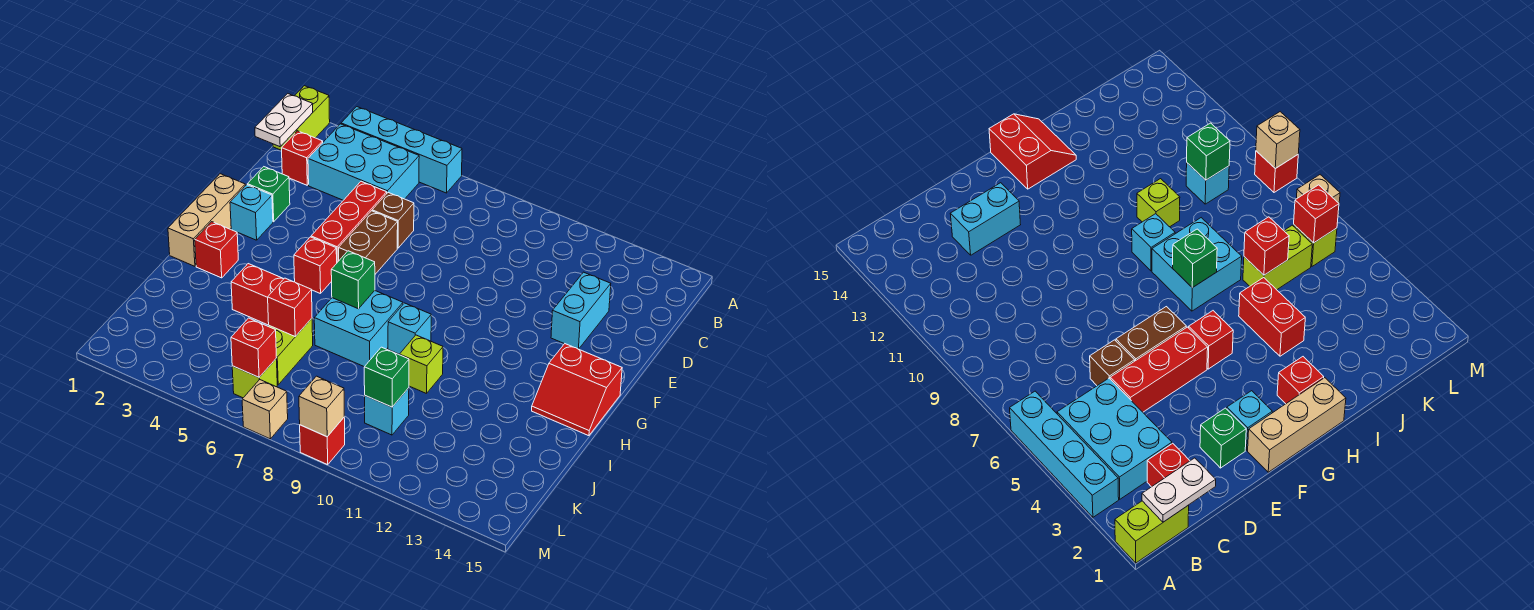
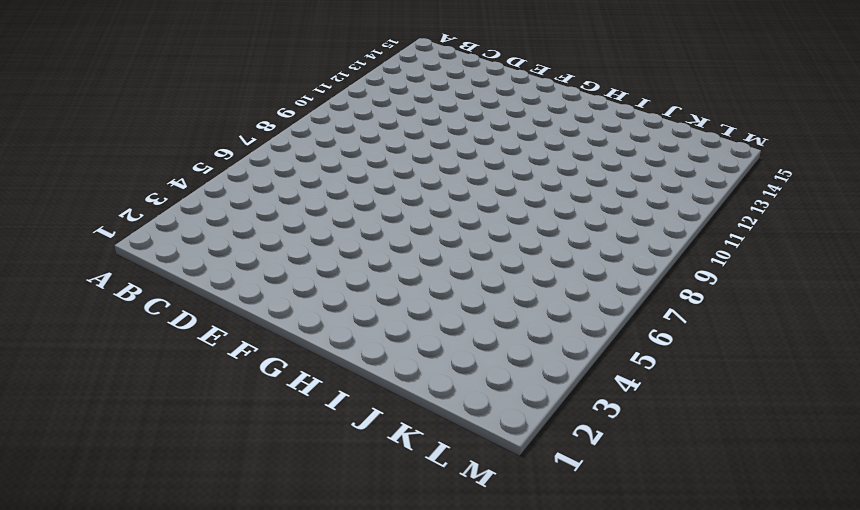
none -> lime 1x2 brick [273,86,330,150]
none -> cyan 1x4 brick [341,107,462,193]
none -> cyan 2x3 brick [308,124,419,200]

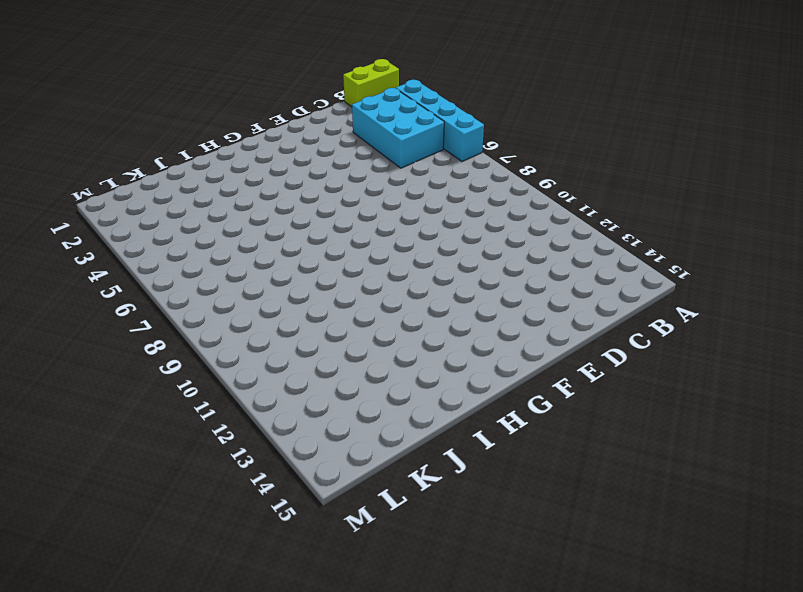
none -> red 1x1 brick [282,131,323,185]
none -> red 1x3 brick [311,181,387,262]
none -> brown 1x1 brick [372,193,414,248]

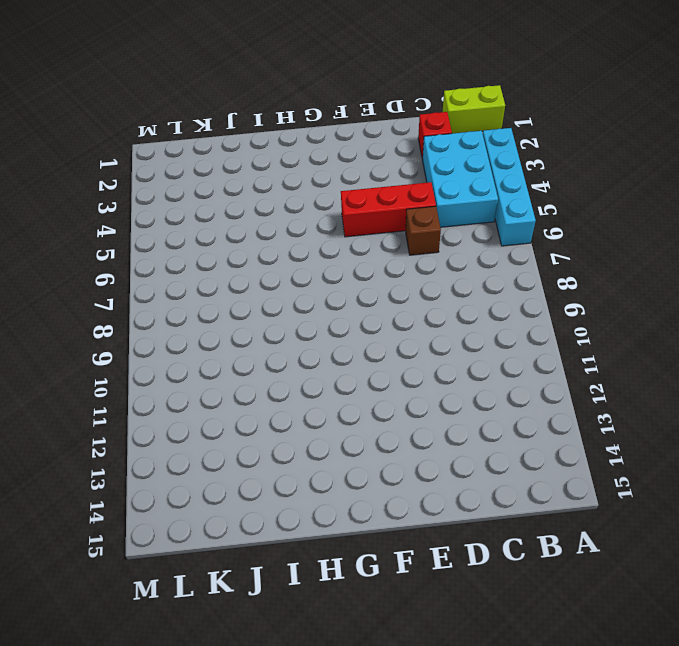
none -> cyan 1x2 brick [551,272,611,349]
none -> green 1x1 brick [247,167,290,222]
none -> brown 1x2 brick [339,211,398,274]

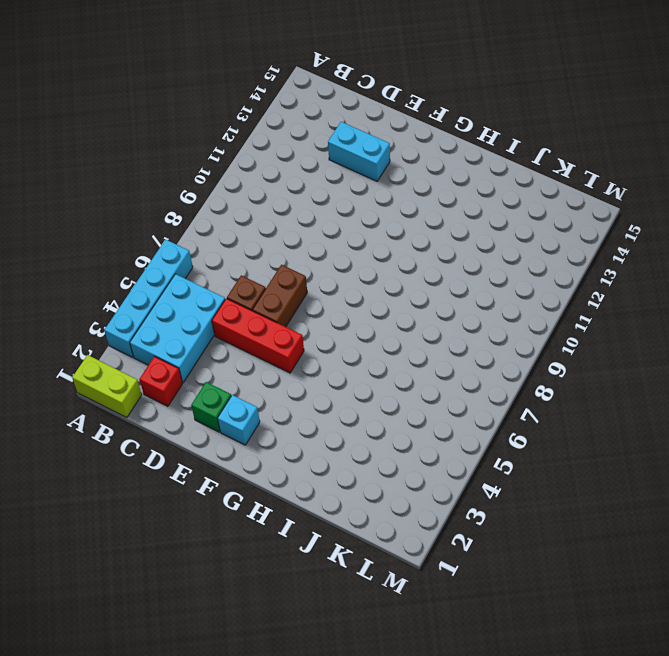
brown 1x2 brick [253,265,307,327] -> brown 1x2 brick turned to [339,211,398,274]
none -> tan 1x3 brick [168,174,245,266]
none -> red 1x1 brick [294,237,337,294]
none -> red 2x2 slope [532,344,622,436]

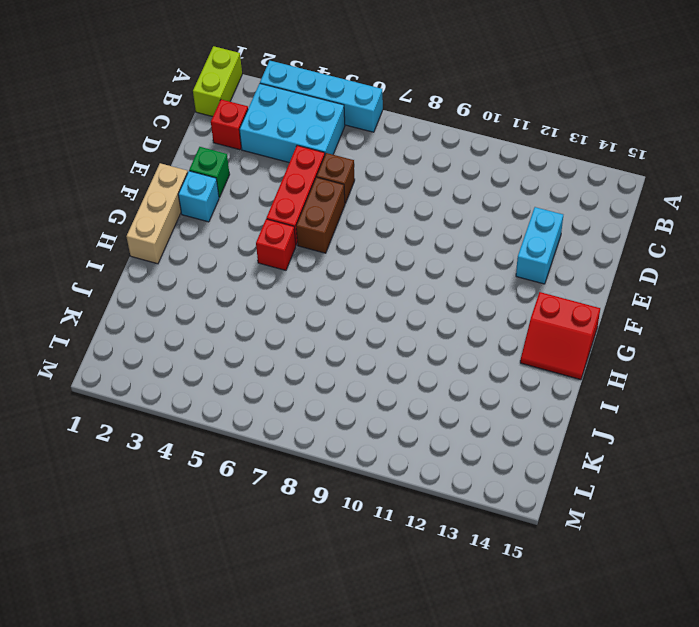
none -> red 1x1 brick [195,222,238,278]
none -> cyan 2x2 brick [314,291,403,367]
none -> cyan 1x1 brick [388,303,431,354]

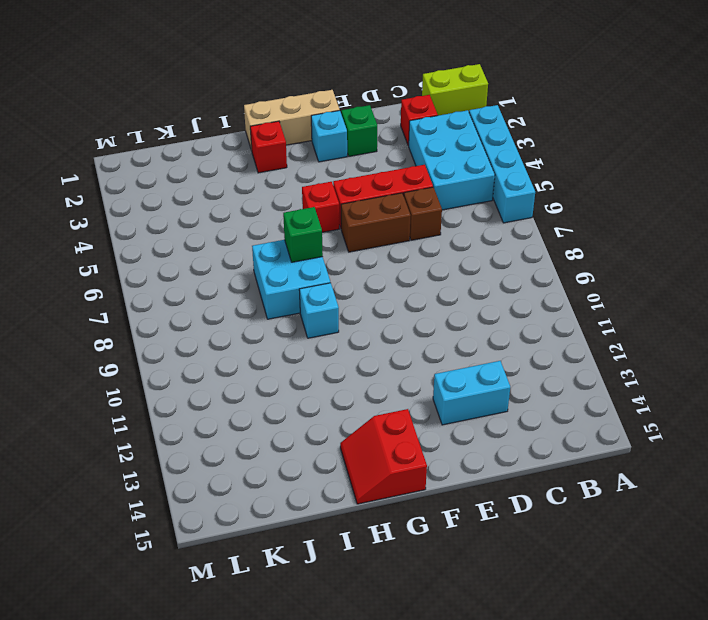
none -> red 1x2 brick [231,264,283,325]
none -> lime 1x1 brick [400,335,443,394]
none -> lime 1x2 brick [268,318,313,385]

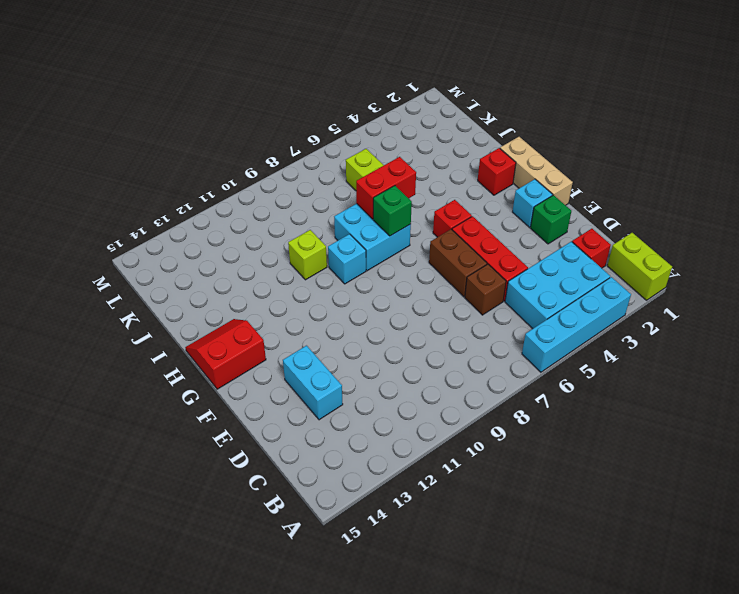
red 1x2 brick [356,157,416,219] -> red 1x2 brick moved to [231,264,283,325]
none -> cyan 1x1 brick [365,388,409,435]
none -> lime 1x1 brick [232,359,277,398]
none -> tan 1x1 brick [242,380,288,439]

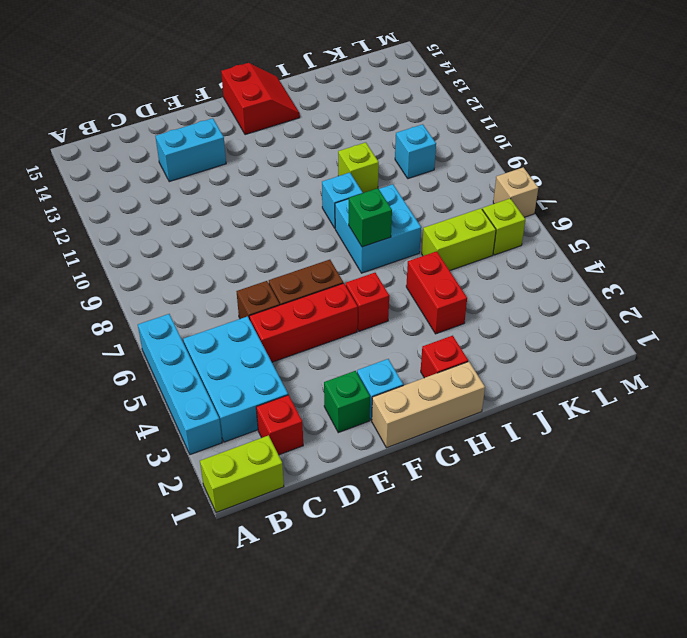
none -> red 1x1 brick [300,418,345,465]
none -> white 1x2 plate [255,94,313,147]
none -> red 1x1 brick [268,278,312,336]

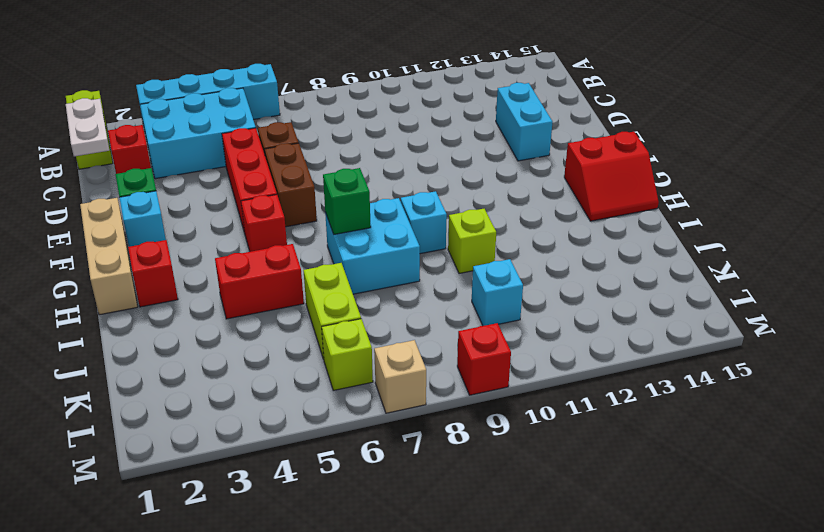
none -> red 1x1 brick [268,278,312,336]
none -> green 1x1 brick [364,347,409,407]
none -> red 1x1 brick [231,318,276,377]

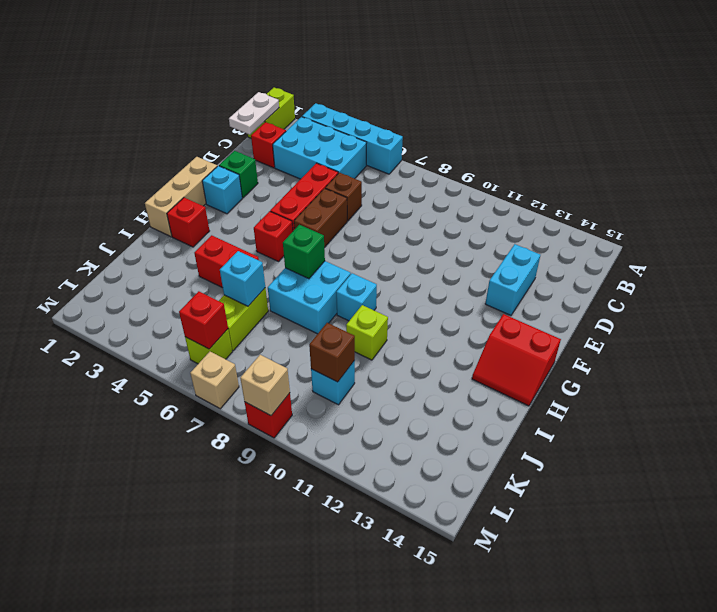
cyan 1x1 brick [220,251,265,306] -> red 1x1 brick [268,278,312,336]
brown 1x1 brick [309,323,355,382] -> green 1x1 brick [364,347,409,407]

